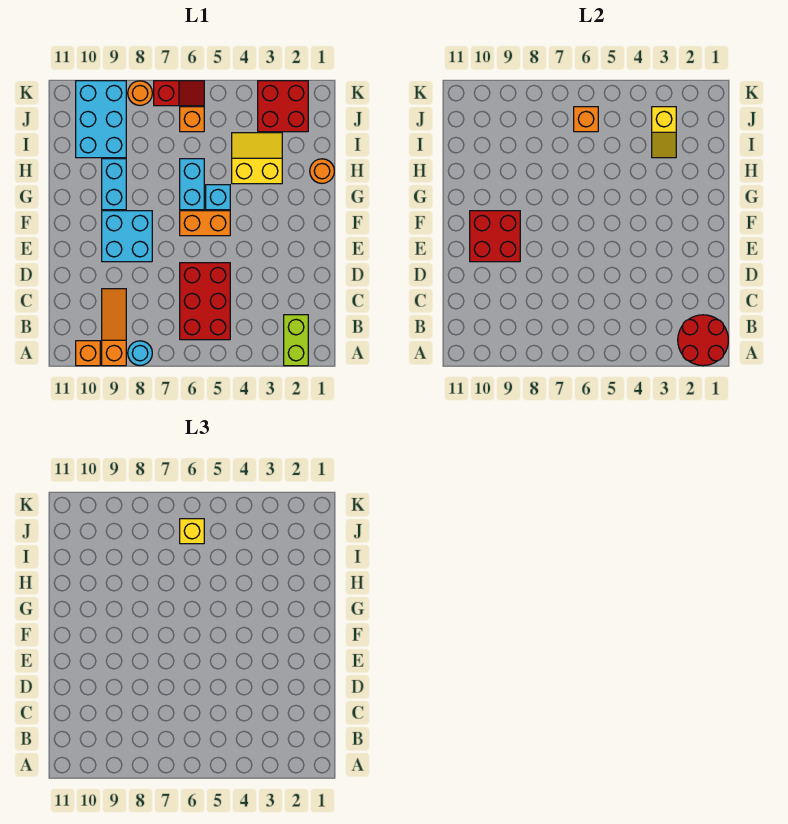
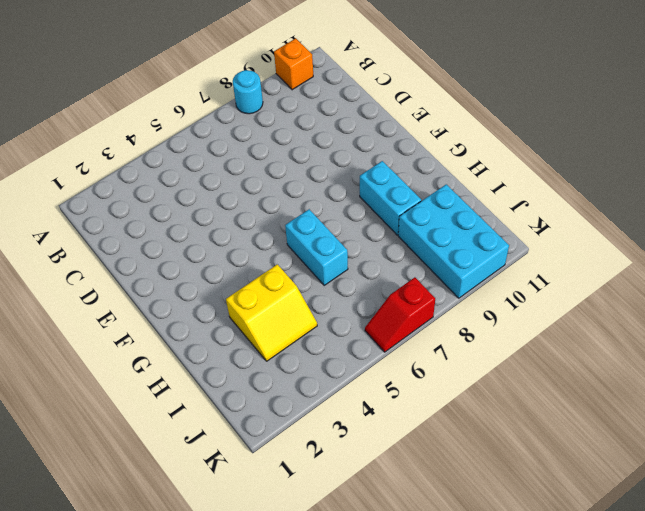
none -> lime 1x2 brick [284,315,308,366]
none -> orange 1x3 slope [102,289,126,366]
none -> red 2x3 brick [180,263,230,340]

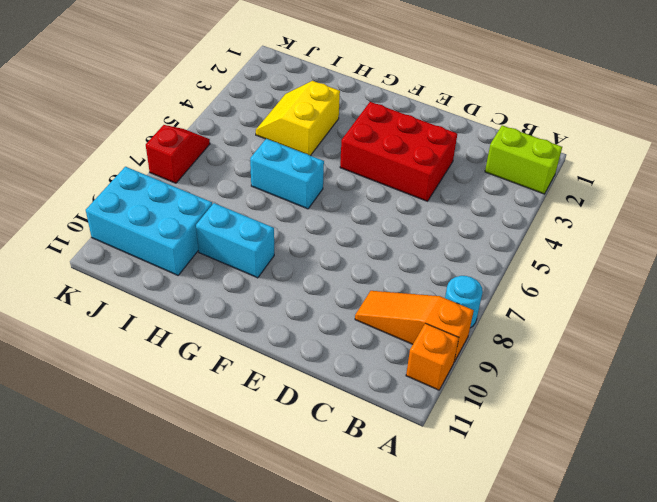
red 2x3 brick [340,102,457,201] -> red 2x3 brick moved to [180,263,230,340]
none -> cyan 2x2 brick [102,211,152,262]
none -> orange 1x2 brick [180,211,230,236]
none -> cyan 1x1 brick [206,185,230,210]

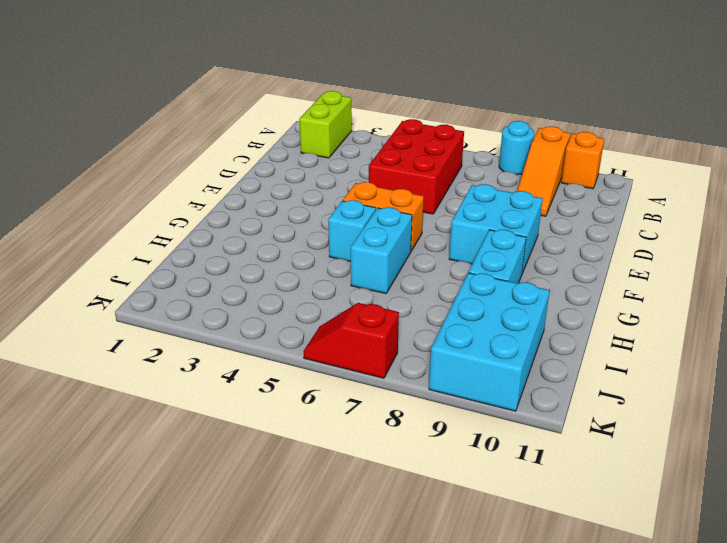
none -> orange 1x1 round brick [310,159,334,183]
none -> yellow 2x2 slope [232,133,282,184]
none -> red 2x2 brick [258,81,308,132]

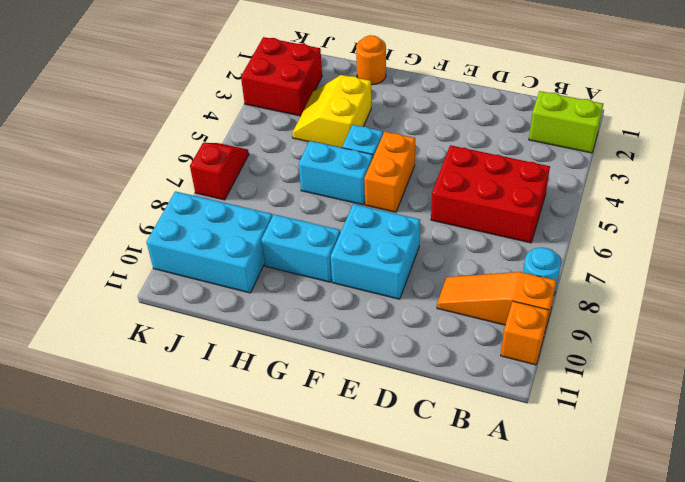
none -> orange 1x1 brick [180,107,204,132]
none -> orange 1x1 round brick [128,81,152,105]
none -> red 2x2 round brick [678,315,728,366]

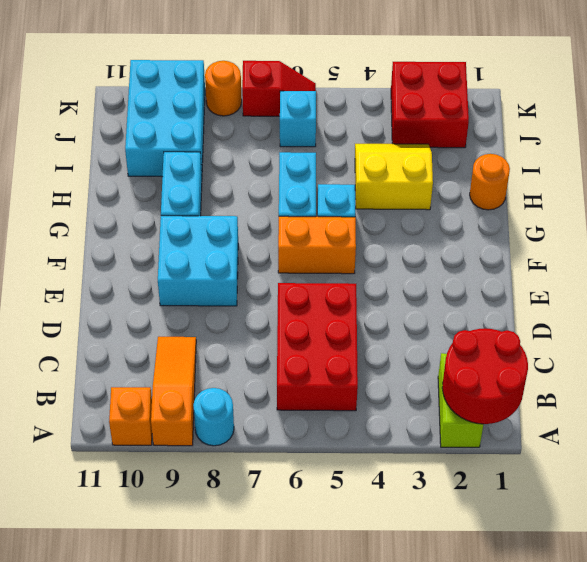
cyan 1x1 brick [280,91,316,147] -> orange 1x1 brick [180,107,204,132]
none -> red 2x2 brick [470,211,520,262]
none -> yellow 1x2 slope [652,107,676,158]
none -> orange 1x1 brick [574,107,598,132]

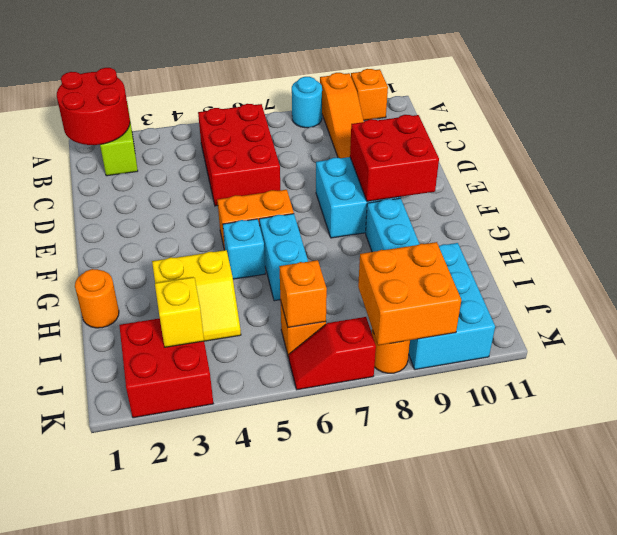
orange 2x2 brick [358,242,461,345] -> none
none -> yellow 1x1 brick [180,519,204,544]

